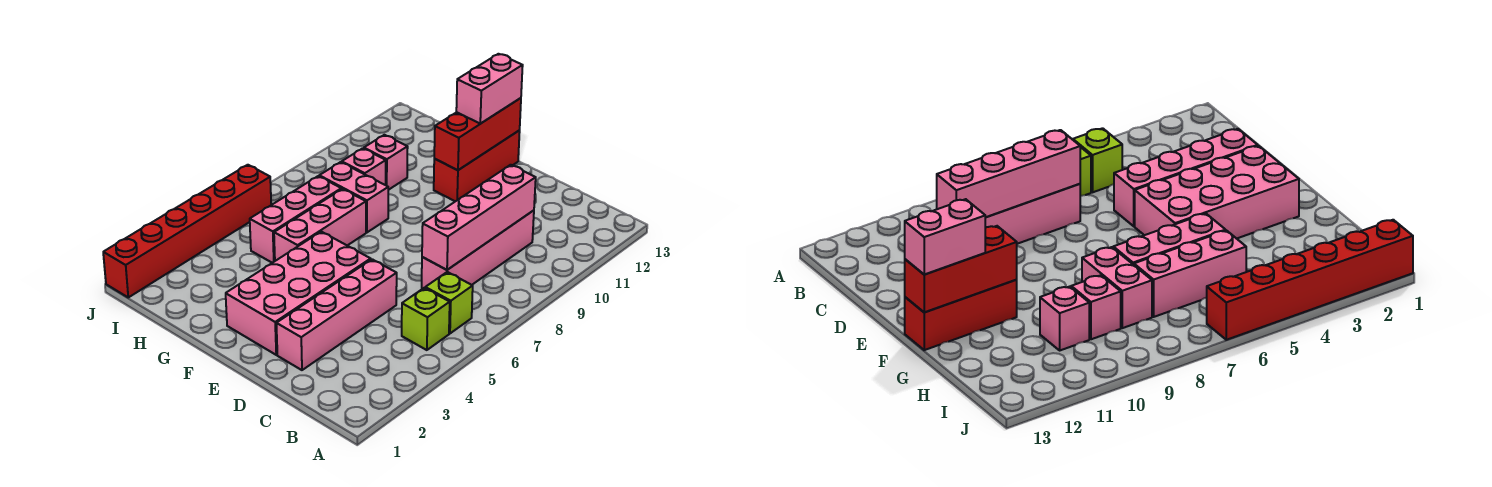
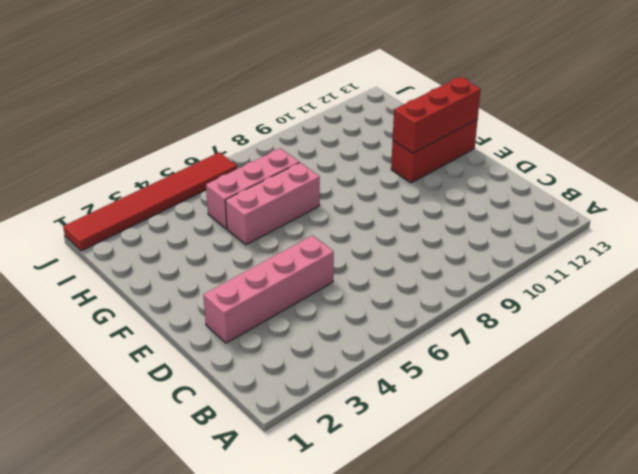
red 1x6 tile [63,152,237,251] -> red 1x6 brick [103,165,271,297]
none -> lime 1x1 brick [402,288,450,350]
none -> lime 1x1 brick [425,272,473,333]
none -> pink 1x4 brick [422,210,534,289]

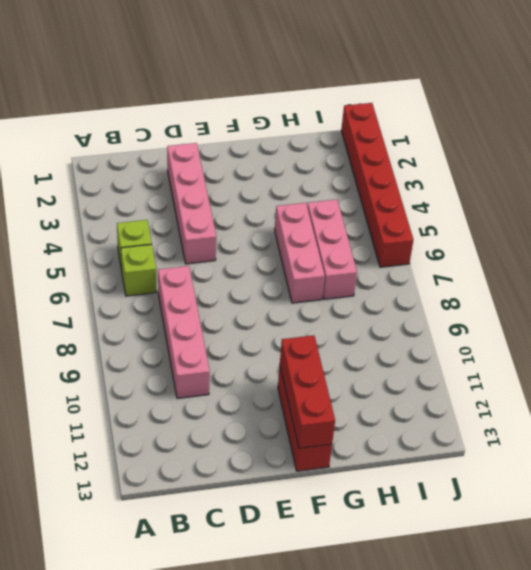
none -> pink 2x4 brick [226,232,371,355]
none -> pink 1x2 brick [319,162,388,232]
none -> pink 1x1 brick [342,148,386,185]

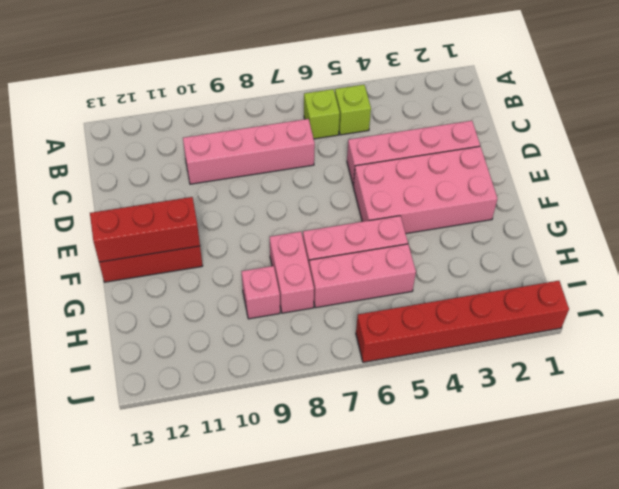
none -> pink 1x1 brick [364,135,408,190]
none -> pink 1x4 brick [422,165,536,270]
none -> pink 1x2 brick [456,54,523,124]

